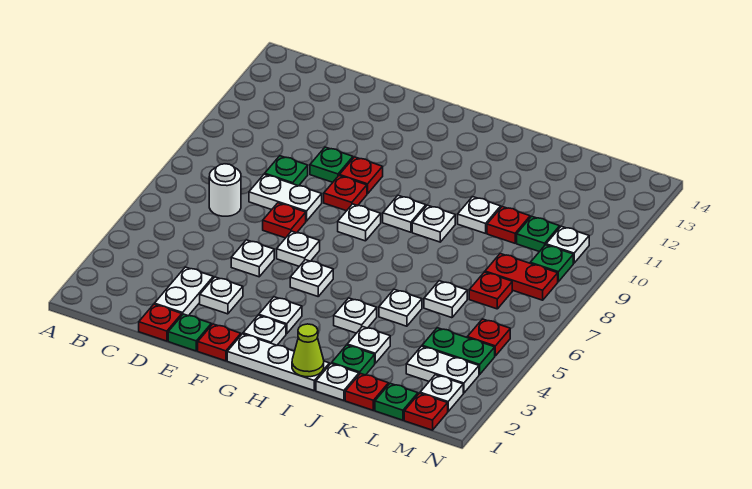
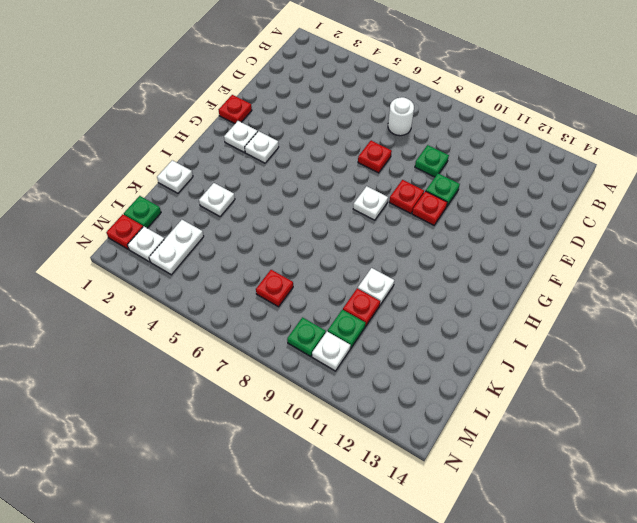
none -> red 1x1 plate [139,304,182,341]
none -> white 1x2 plate [155,267,213,316]
none -> white 1x2 plate [249,174,322,221]
none -> green 1x1 plate [168,314,211,351]

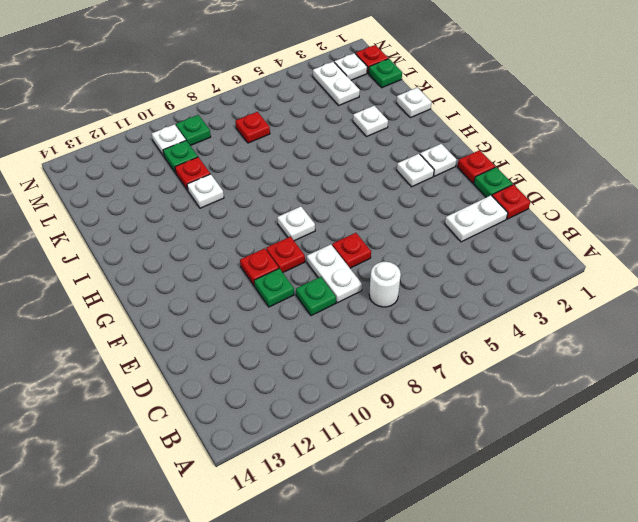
none -> white 1x1 plate [200,277,243,314]
none -> white 1x1 plate [231,240,274,277]
none -> white 1x1 plate [277,231,320,266]
none -> white 1x3 plate [227,334,329,390]

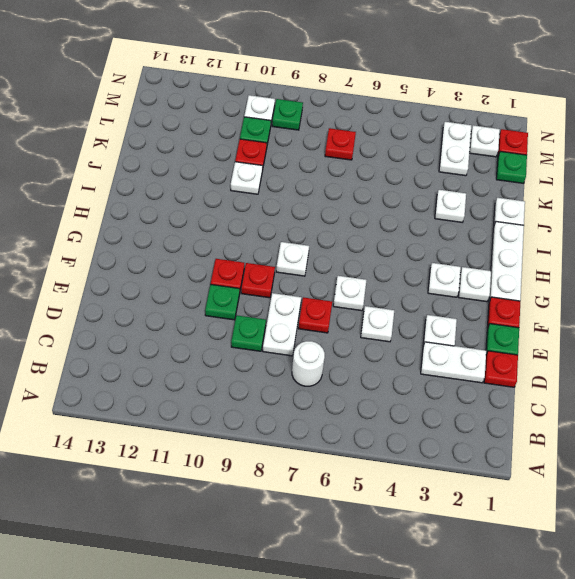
none -> white 1x1 plate [290,260,333,296]
none -> white 1x1 plate [383,195,426,232]
none -> white 1x1 plate [334,298,377,333]
none -> white 1x1 plate [412,205,455,242]

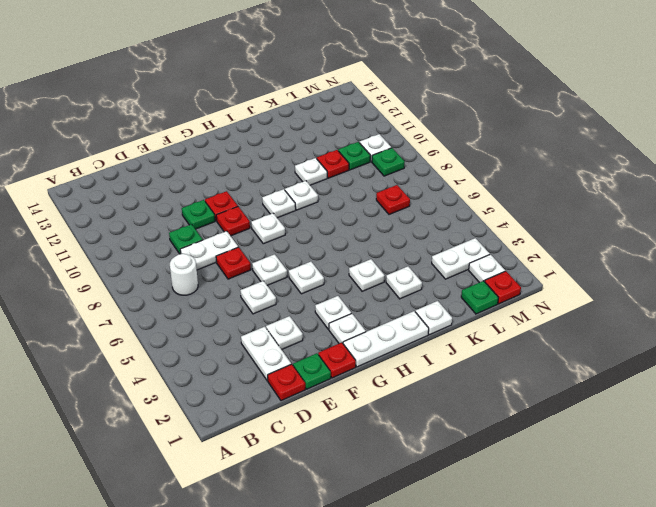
none -> green 1x1 plate [332,345,375,375]
none -> white 1x1 plate [379,289,422,326]
none -> red 1x1 plate [345,374,388,410]
none -> white 1x1 plate [424,281,467,318]

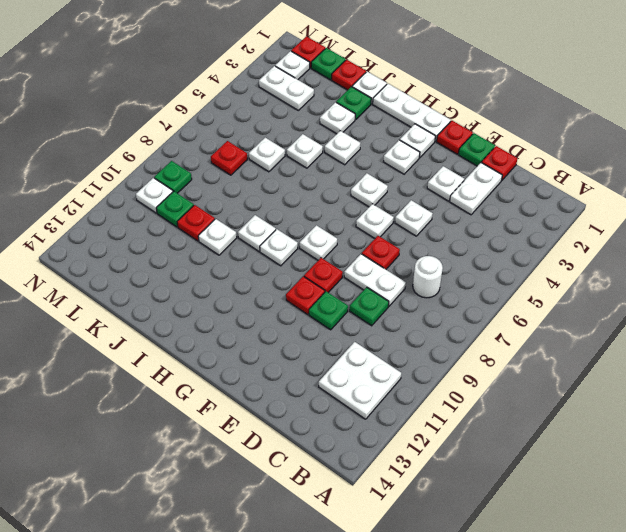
white 2x2 plate [319,342,401,419] -> none
none -> green 1x2 plate [422,328,495,374]
none -> red 1x2 plate [485,254,558,300]
none -> red 1x1 plate [467,319,510,356]
none -> lime 1x1 cone [292,324,324,377]

